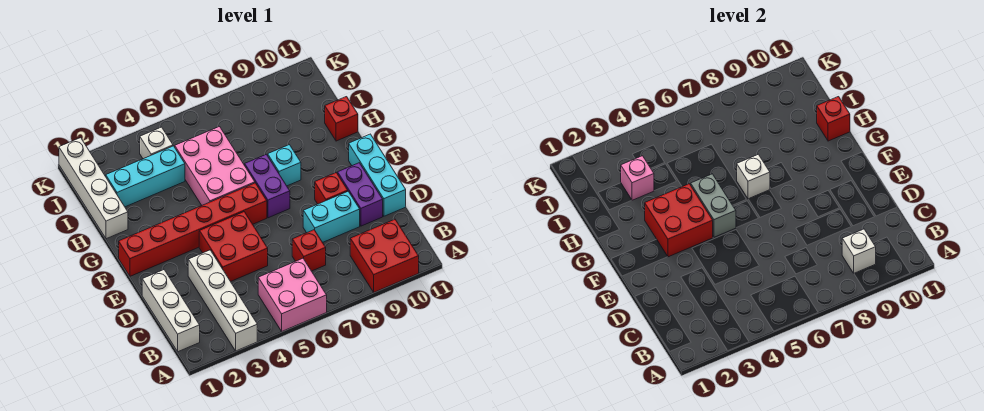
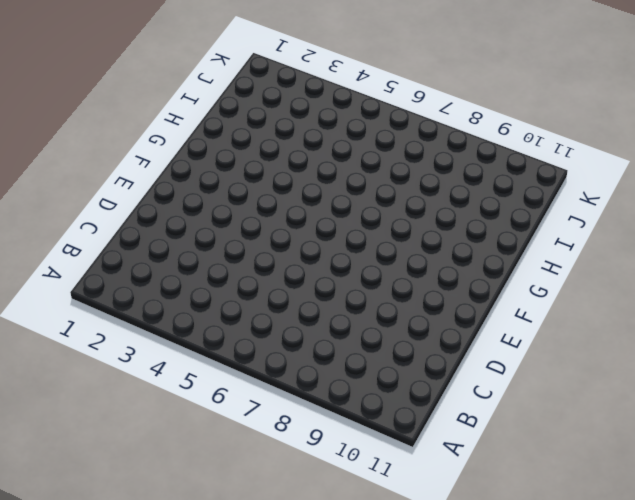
none -> white 1x4 brick [188,250,257,351]
none -> pink 2x2 brick [258,258,327,331]
none -> red 2x2 brick [350,219,419,292]

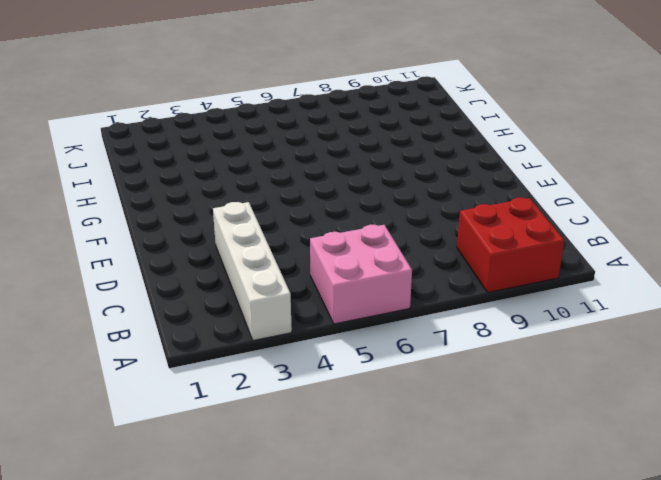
none -> white 1x3 brick [142,270,200,352]
none -> red 1x1 brick [292,230,326,271]
none -> red 2x2 brick [199,212,268,282]

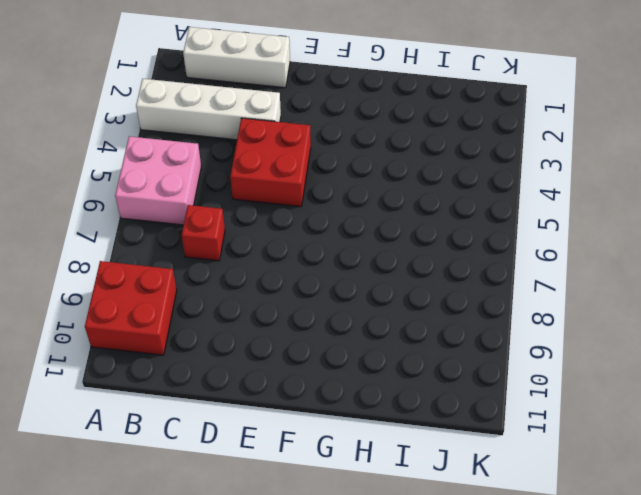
none -> cyan 1x2 brick [303,192,360,242]
none -> purple 1x2 brick [338,163,383,226]
none -> cyan 1x3 brick [349,134,406,216]

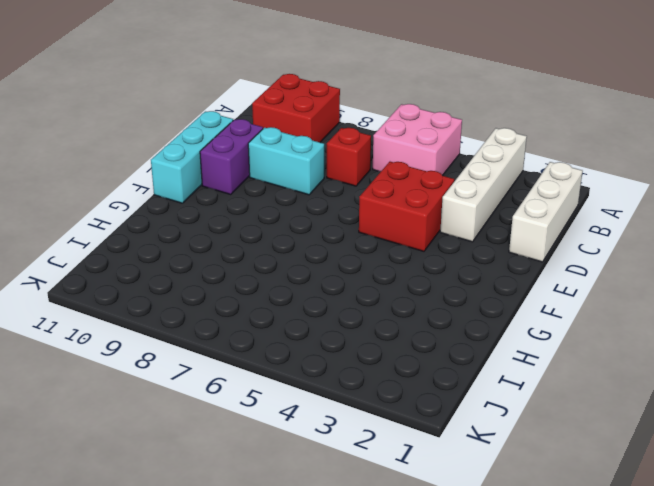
none -> red 1x1 brick [315,173,348,204]
none -> red 1x6 brick [119,183,267,276]
none -> purple 1x2 brick [245,154,290,218]

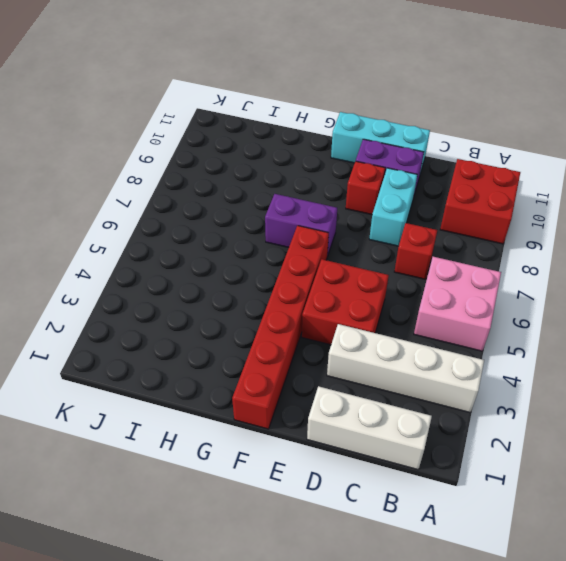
none -> pink 2x3 brick [175,127,255,205]
none -> cyan 1x1 brick [268,145,301,186]
none -> white 1x4 brick [59,138,128,239]

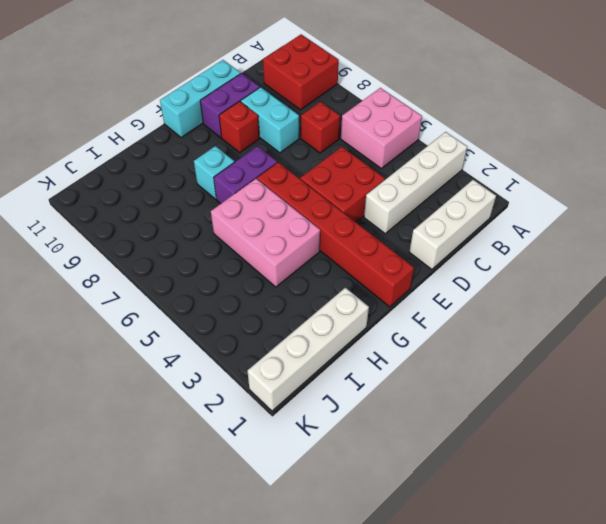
pink 2x3 brick [211,179,320,287] -> pink 2x3 brick turned to [175,127,255,205]
none -> red 1x1 brick [325,97,358,141]
none -> cyan 1x3 brick [106,146,185,207]
none -> white 1x1 brick [140,127,173,159]

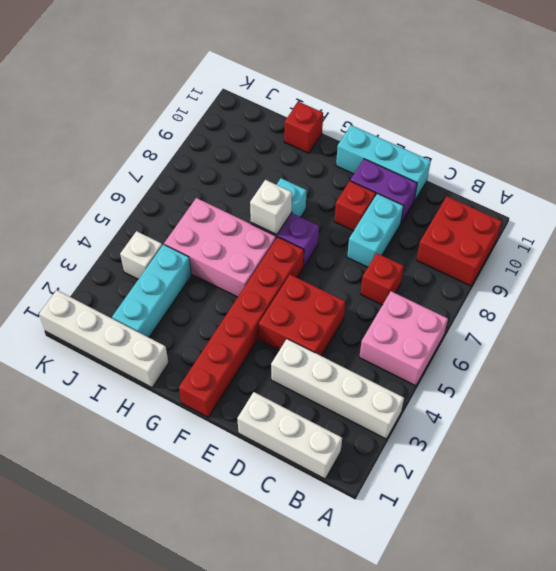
none -> white 1x1 brick [842,229,876,273]
none -> red 2x2 brick [645,184,713,257]
none -> grey 1x2 brick [691,174,736,237]

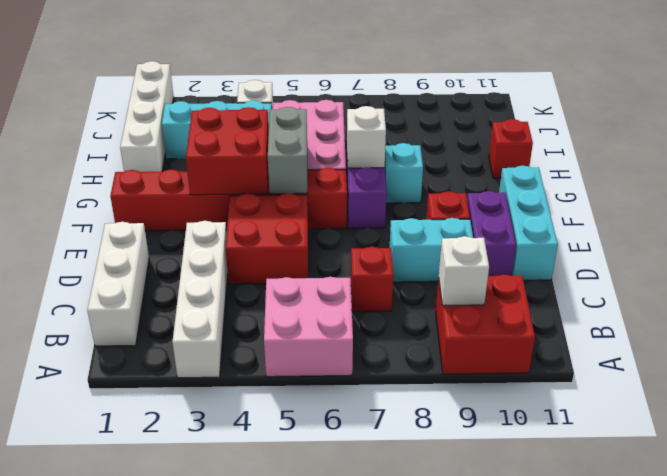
none -> red 1x1 brick [817,97,850,141]
none -> pink 1x1 brick [621,156,654,200]

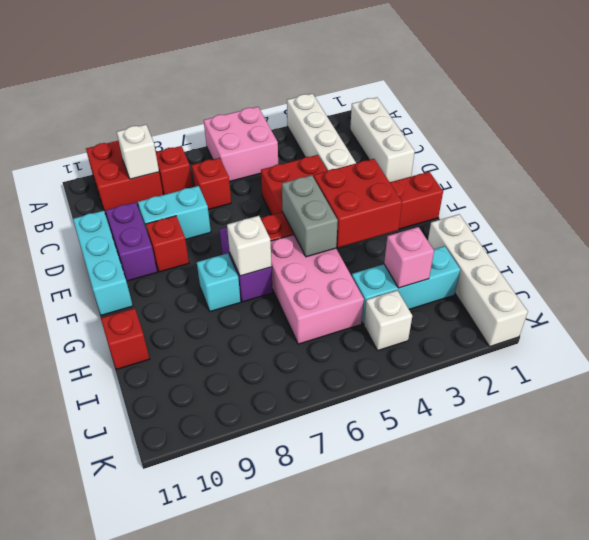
red 1x1 brick [156,146,193,195] -> red 1x1 brick moved to [817,97,850,141]

